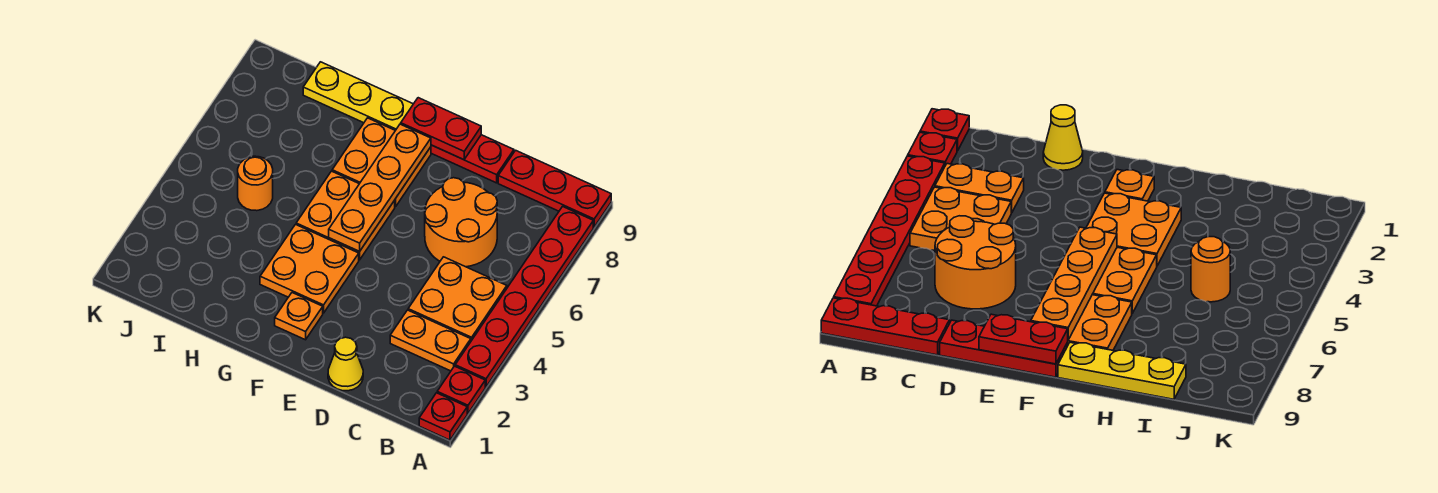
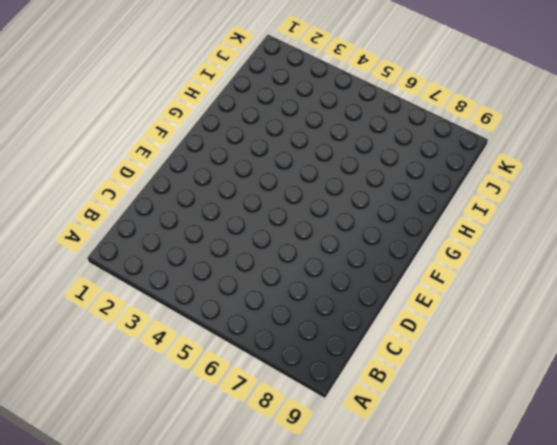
none -> red 1x1 plate [419,393,467,440]
none -> red 1x1 plate [437,366,485,413]
none -> red 1x6 plate [455,206,593,387]

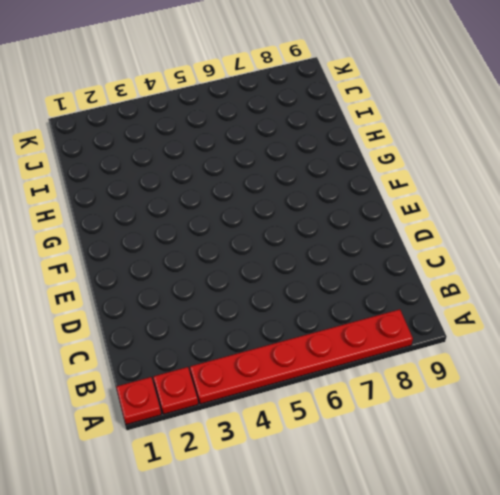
none -> red 1x3 plate [498,150,611,227]
none -> orange 1x2 plate [390,310,471,371]
none -> orange 2x2 plate [408,257,507,341]

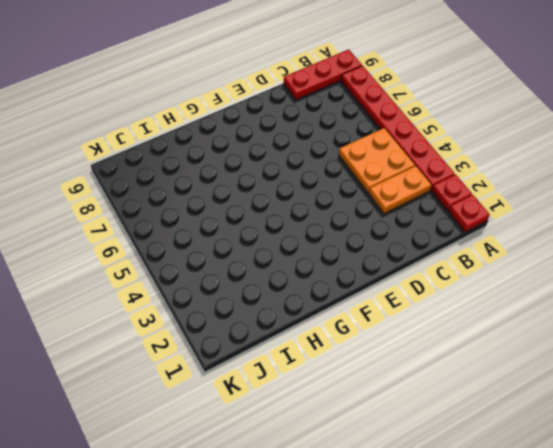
none -> orange 2x2 round brick [425,178,497,267]
none -> yellow 1x1 cone [328,337,363,391]
none -> red 1x3 plate [431,135,514,183]

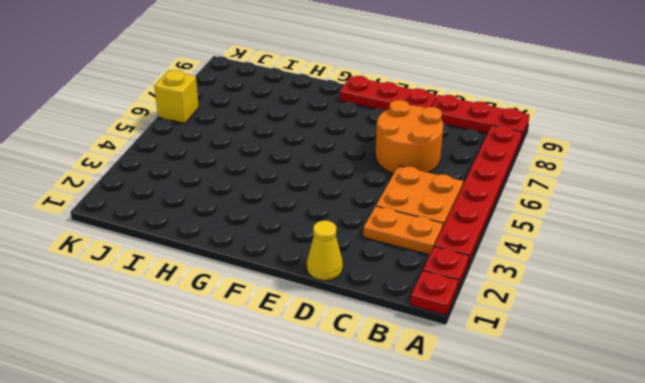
yellow 1x1 brick [154,70,199,124] -> none
none -> orange 1x1 plate [275,293,323,340]
none -> orange 2x2 plate [260,225,359,313]
none -> orange 2x2 plate [296,171,395,260]

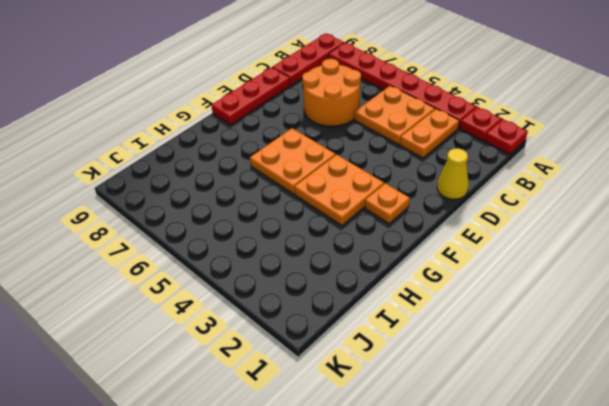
none -> orange 2x2 plate [332,118,431,207]
none -> yellow 1x3 plate [303,62,413,130]
none -> orange 1x1 round brick [238,156,273,211]

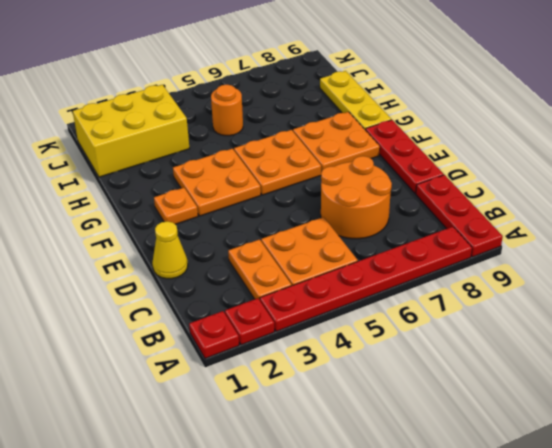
yellow 2x3 brick [73,85,190,177] -> none
none -> red 1x2 plate [401,98,481,160]
none -> orange 1x4 plate [329,124,431,251]

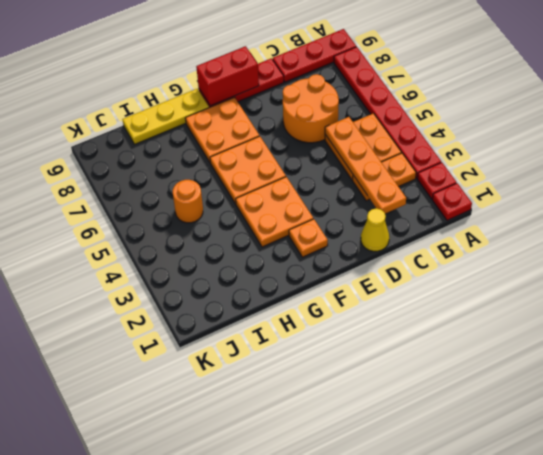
orange 1x4 plate [325,117,406,214] -> orange 1x4 plate moved to [329,124,431,251]
red 1x2 brick [196,46,259,106] -> red 1x2 plate [401,98,481,160]

